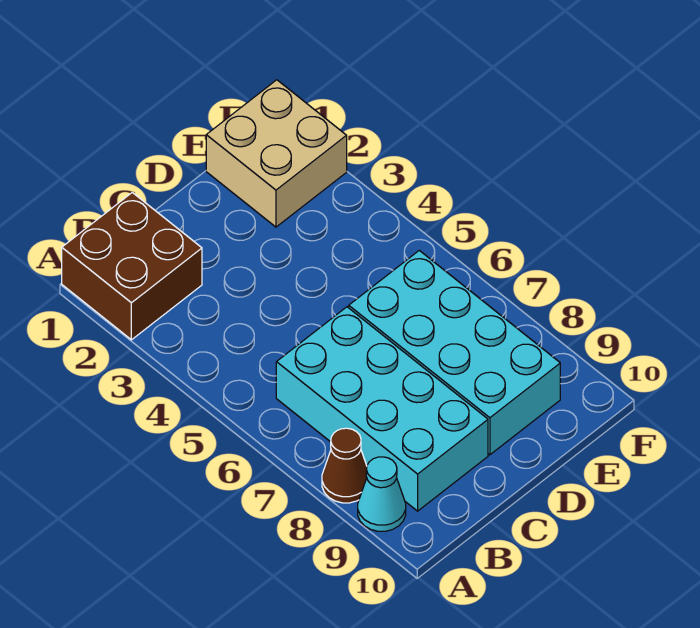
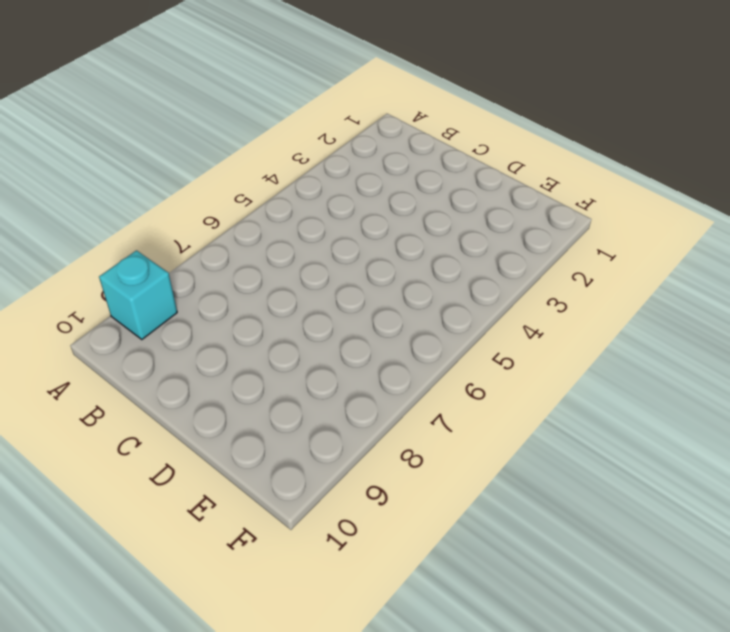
cyan 1x1 brick [99,251,177,339] -> cyan 1x1 cone [358,457,406,531]
none -> brown 2x2 brick [62,192,202,340]
none -> brown 1x1 cone [322,428,367,503]

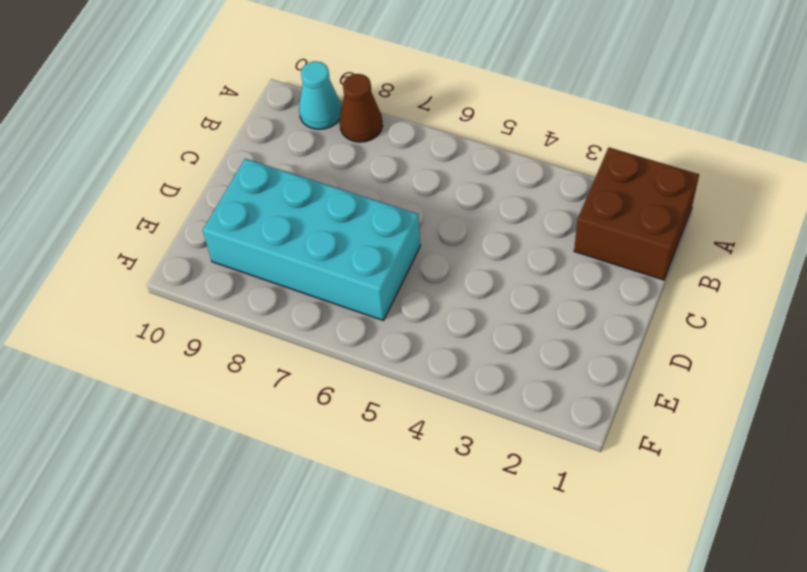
none -> cyan 2x4 brick [276,307,488,511]
none -> tan 2x2 brick [206,80,347,227]

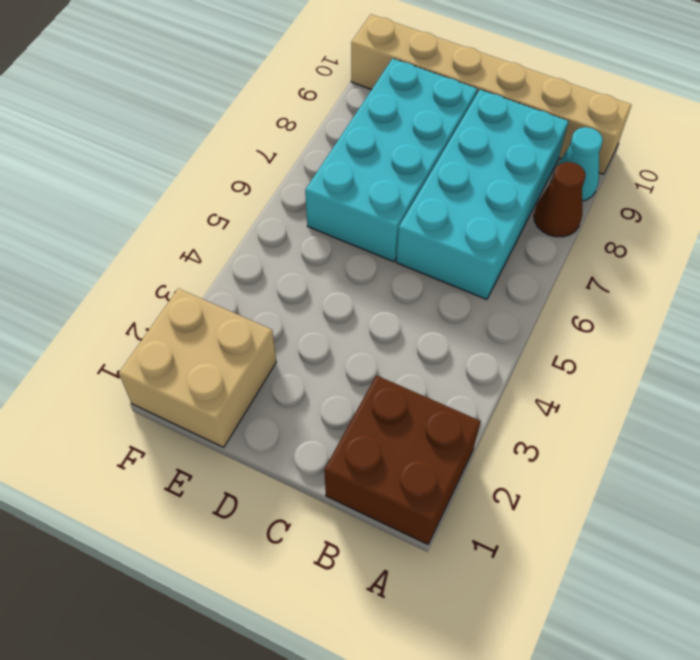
tan 1x6 brick [351,14,631,174] -> none

